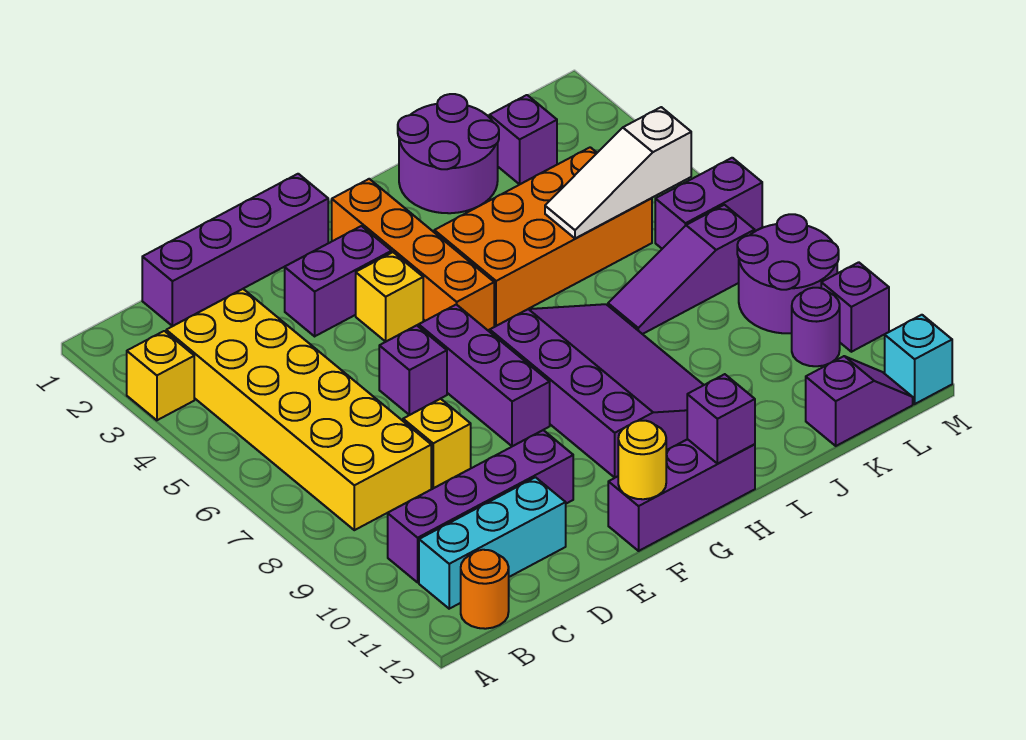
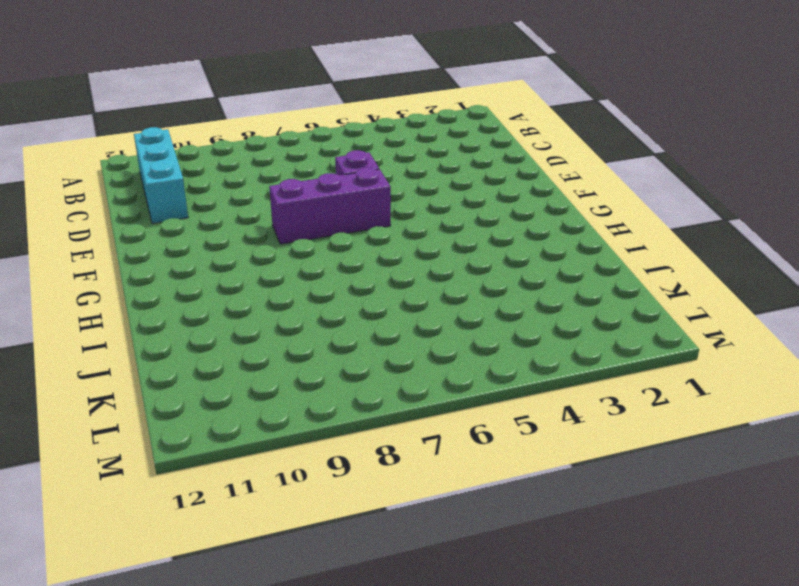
none -> yellow 1x1 brick [127,331,194,420]
none -> yellow 2x6 brick [166,289,431,530]
none -> purple 1x4 brick [388,430,573,582]

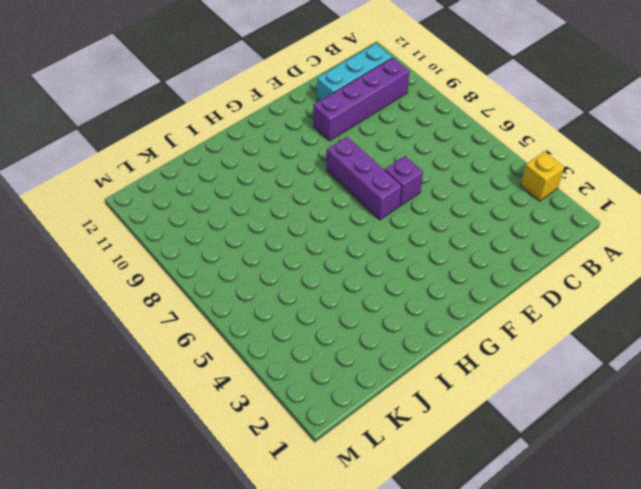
none -> yellow 2x6 brick [166,289,431,530]
none -> orange 1x1 round brick [461,550,509,629]
none -> purple 1x4 brick [142,174,328,326]

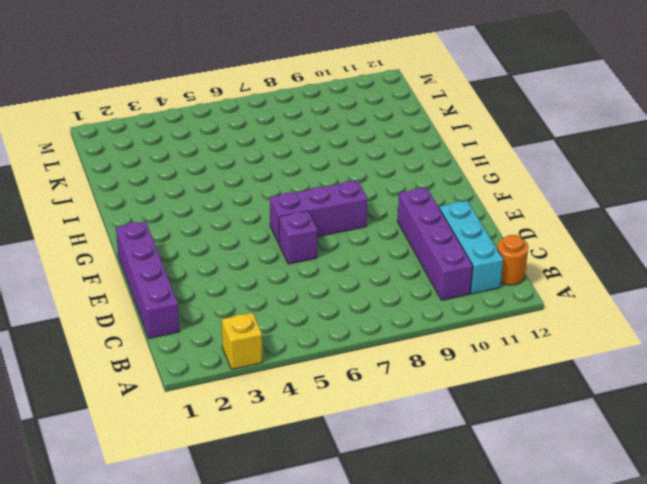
none -> yellow 2x6 brick [166,289,431,530]
none -> yellow 1x1 brick [403,399,471,488]
none -> purple 1x2 brick [285,226,392,336]

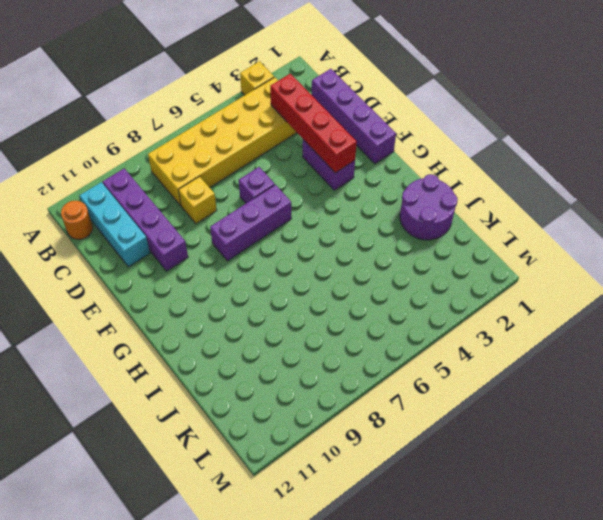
red 1x4 brick [270,74,357,173] -> none
none -> yellow 1x1 brick [356,252,423,341]
none -> purple 1x3 brick [608,439,755,551]
none -> orange 1x4 brick [332,179,494,330]

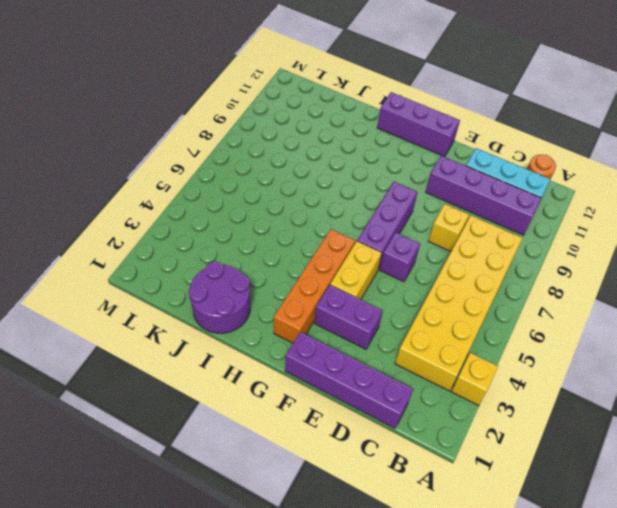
yellow 1x2 brick [330,241,381,299] -> yellow 1x1 brick [356,252,423,341]
none -> purple 3x4 slope [490,304,703,478]
none -> orange 2x4 brick [434,147,652,326]
none -> purple 1x3 slope [608,205,755,334]

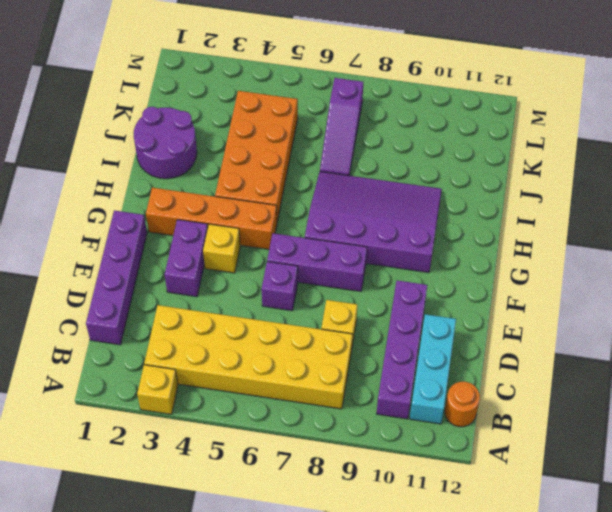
none -> purple 1x3 brick [608,439,755,551]
none -> purple 1x1 brick [489,95,557,185]
none -> purple 1x2 slope [806,356,913,446]

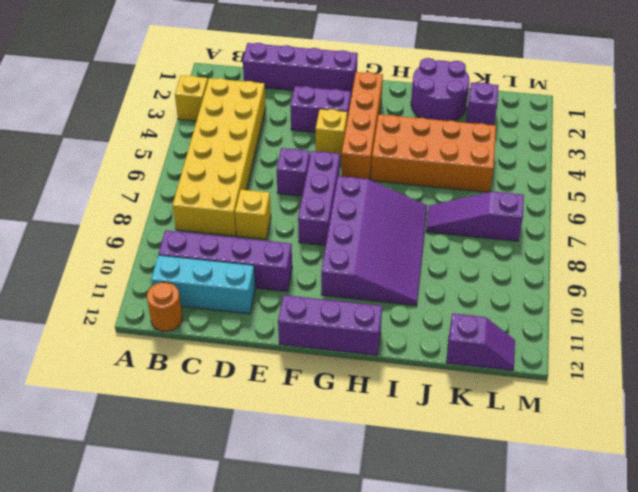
none -> purple 1x2 brick [655,158,762,249]
none -> purple 2x2 round brick [737,214,839,333]
none -> purple 1x1 round brick [792,288,840,366]

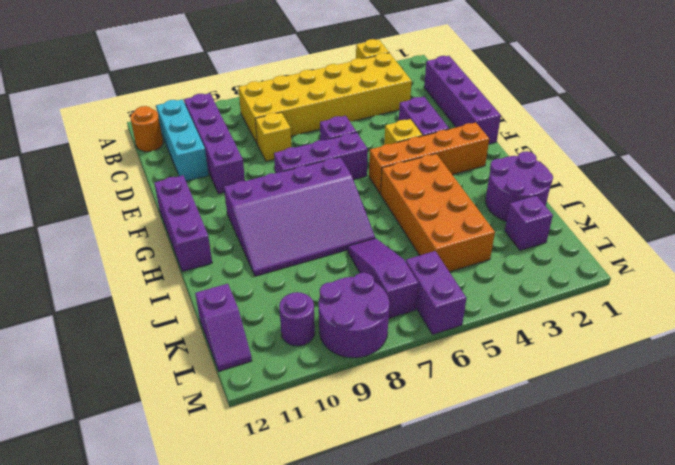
none -> purple 1x1 brick [821,262,889,352]
none -> cyan 1x1 brick [885,315,952,404]
none -> yellow 1x1 round brick [618,421,666,499]

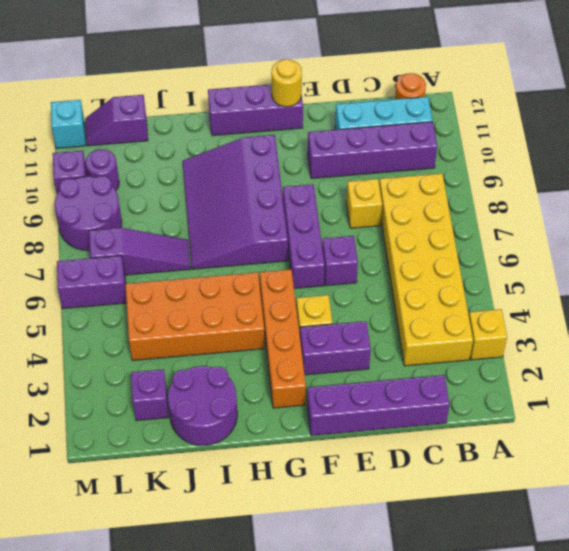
none -> purple 1x1 brick [687,374,755,464]
none -> white 1x3 slope [545,107,691,238]

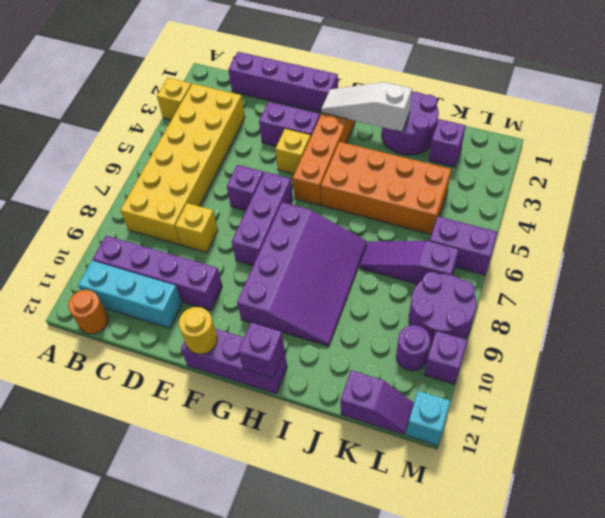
white 1x3 slope [321,82,412,132] -> white 1x3 slope moved to [545,107,691,238]

